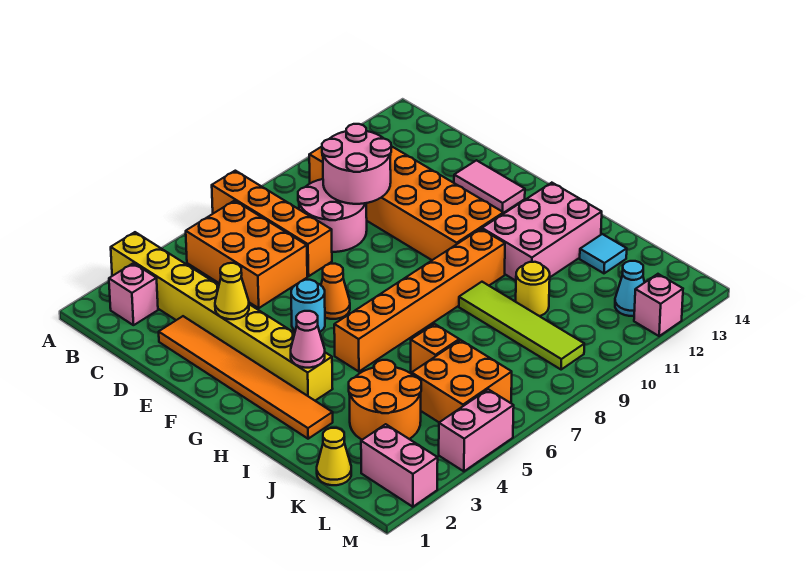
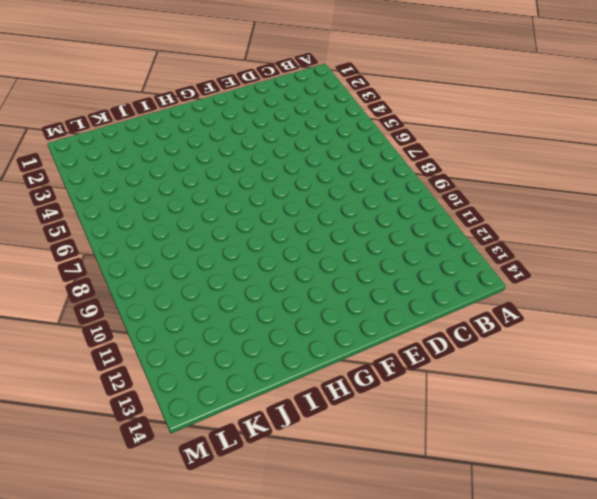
none -> yellow 1x8 brick [111,232,333,401]
none -> orange 1x4 brick [212,171,332,276]
none -> pink 1x1 brick [109,263,158,325]

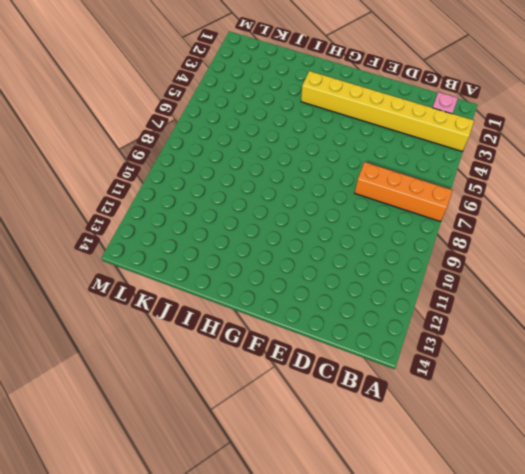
none -> orange 2x3 brick [186,201,307,308]
none -> orange 2x6 brick [309,146,503,260]
none -> pink 2x2 round brick [298,179,367,252]

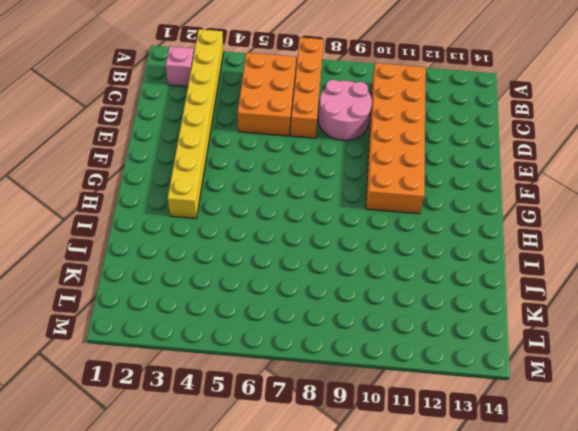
none -> orange 1x6 tile [159,316,333,439]
none -> pink 1x2 tile [454,160,525,213]
none -> cyan 1x1 round brick [291,280,325,332]

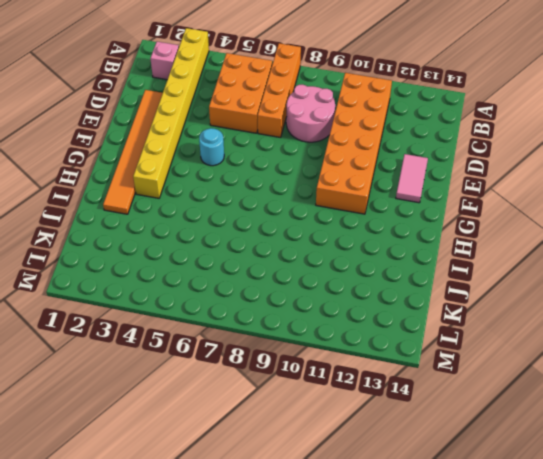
none -> orange 1x1 cone [321,264,350,319]
none -> orange 1x6 brick [334,229,505,372]
none -> pink 2x3 brick [482,183,602,281]

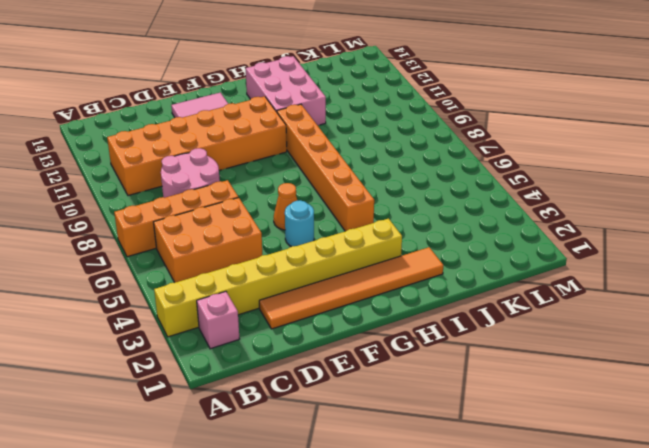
none -> lime 1x4 tile [459,282,584,369]
none -> orange 2x2 round brick [349,360,421,440]
none -> orange 1x1 brick [411,324,459,373]

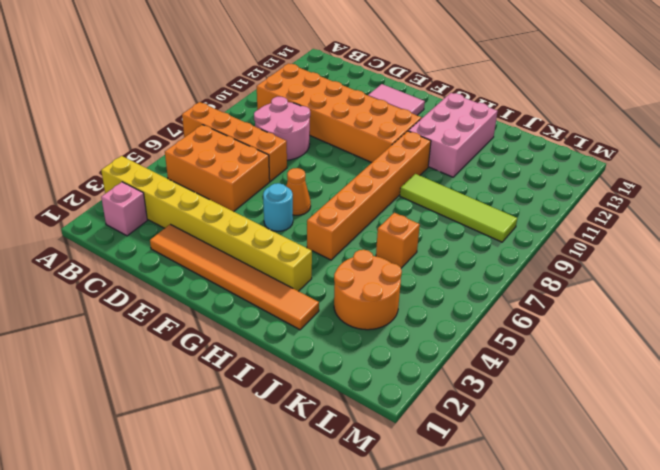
none -> yellow 1x1 round brick [516,262,550,316]
none -> cyan 1x1 tile [580,234,627,273]
none -> yellow 1x1 cone [317,428,351,485]

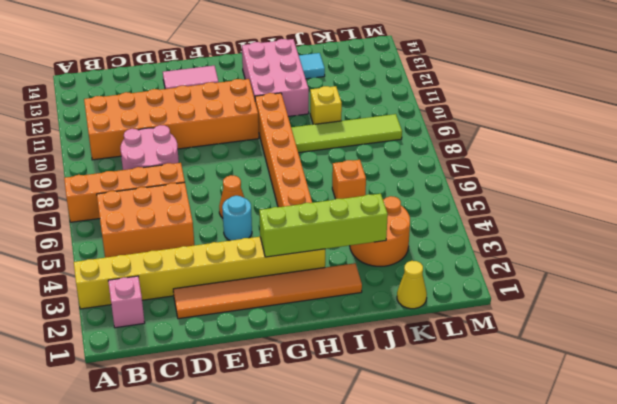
lime 1x4 brick [259,194,388,257] -> pink 1x1 cone [291,311,325,368]
yellow 1x1 brick [310,86,342,124] -> yellow 1x1 round brick [516,262,550,316]
none -> orange 2x2 brick [412,340,512,422]
none -> pink 1x2 brick [361,424,438,507]
none -> cyan 1x1 cone [615,261,645,316]

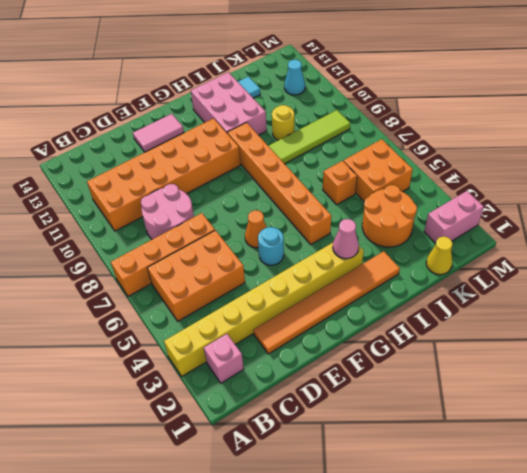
none -> pink 1x2 brick [439,389,514,471]
none -> pink 1x1 brick [634,274,683,336]
none -> pink 2x2 round brick [322,124,391,204]

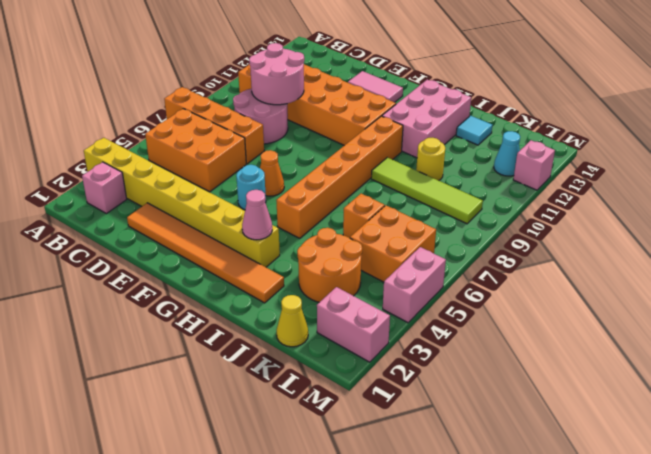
none -> yellow 1x1 cone [215,263,249,319]

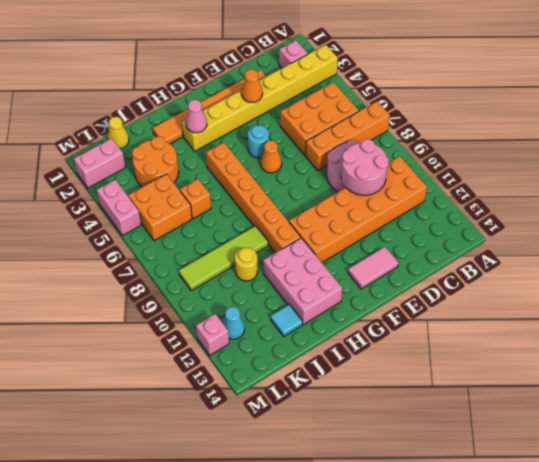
orange 1x1 cone [242,70,263,102] -> yellow 1x1 cone [215,263,249,319]

